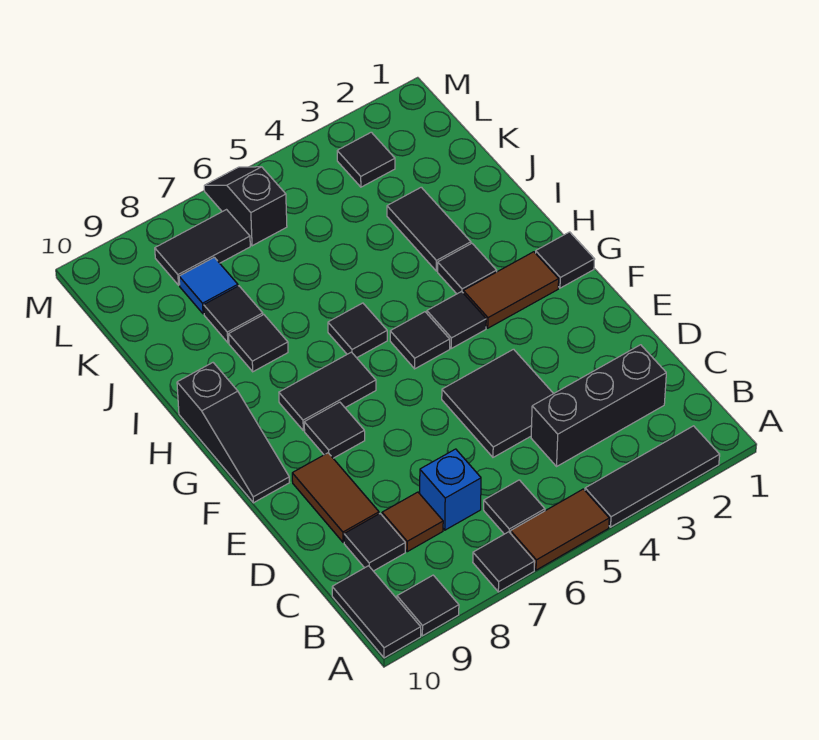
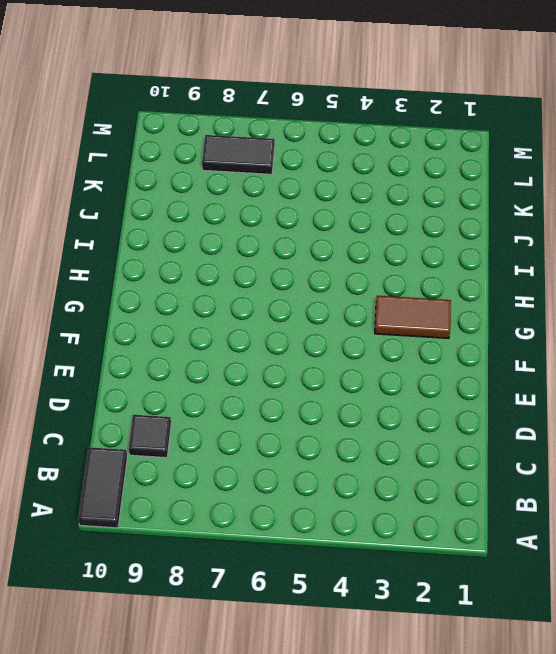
none -> black 1x3 tile [585,426,720,527]
none -> brown 1x2 tile [511,489,609,570]
none -> black 1x1 tile [473,532,535,592]

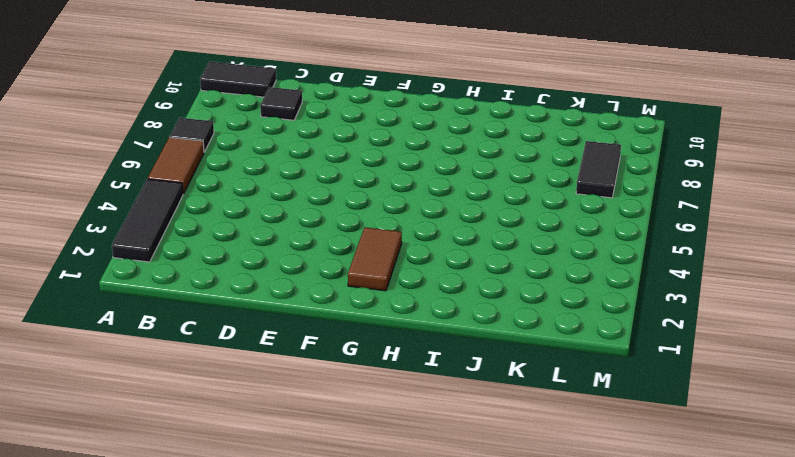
none -> black 1x1 tile [397,575,459,636]
none -> black 1x1 tile [484,480,545,534]
none -> black 1x3 brick [531,345,666,466]

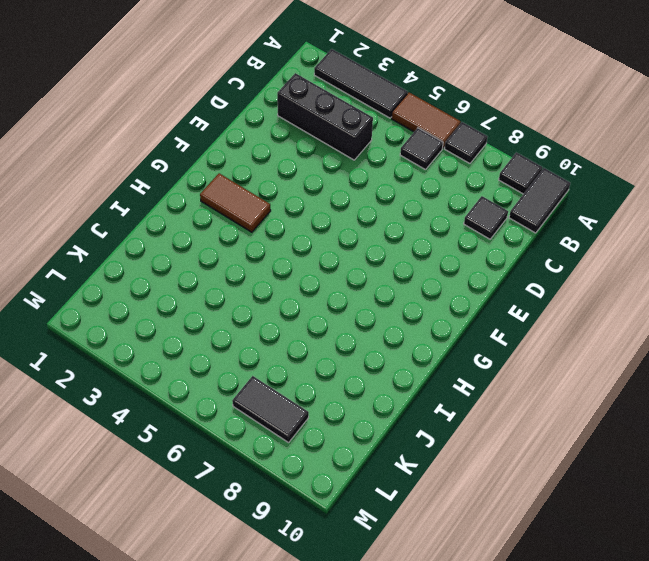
none -> blue 1x1 brick [420,449,481,530]
none -> brown 1x1 tile [382,492,443,552]
none -> black 2x2 tile [442,349,554,457]

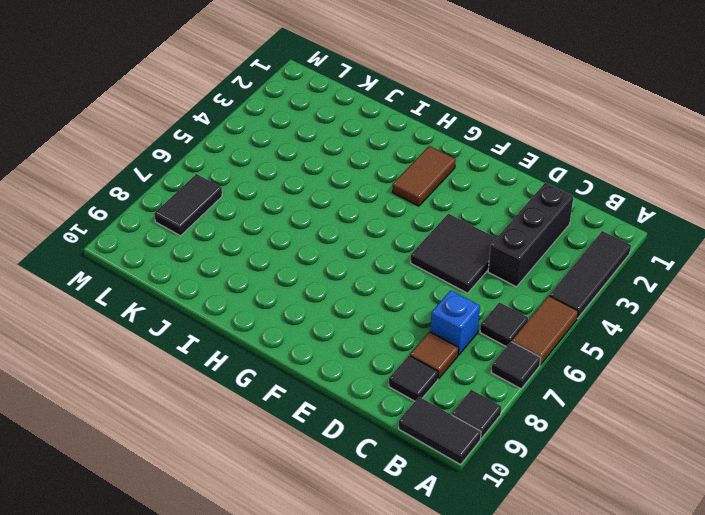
none -> brown 1x2 tile [292,453,379,542]
none -> black 1x1 tile [304,402,365,458]
none -> black 1x3 slope [177,363,289,503]

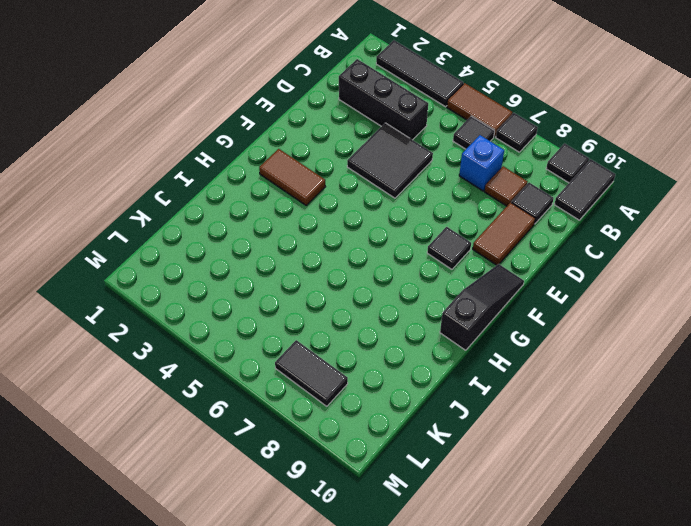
none -> black 1x1 tile [536,232,595,288]
none -> black 1x1 tile [427,292,486,348]
none -> black 1x1 tile [390,312,450,369]

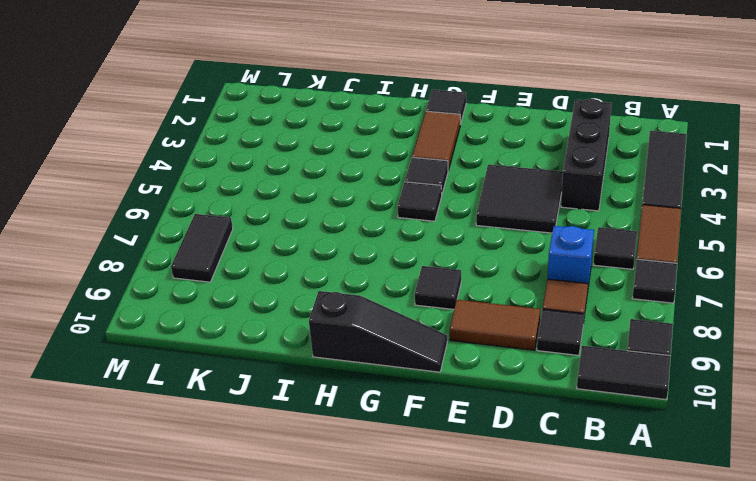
none -> black 1x2 tile [279,352,376,431]
none -> black 1x1 tile [438,243,497,294]
none -> black 1x1 tile [328,303,387,358]

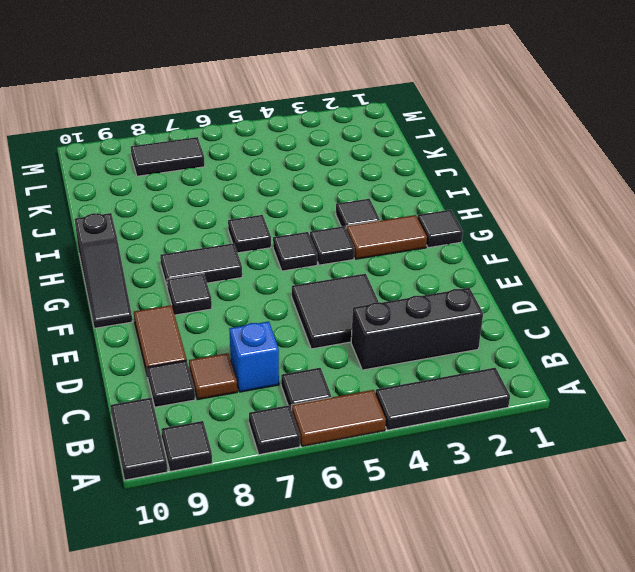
none -> black 1x2 tile [387,187,471,271]
none -> black 1x1 tile [229,315,288,372]
none -> black 1x1 tile [204,286,263,343]

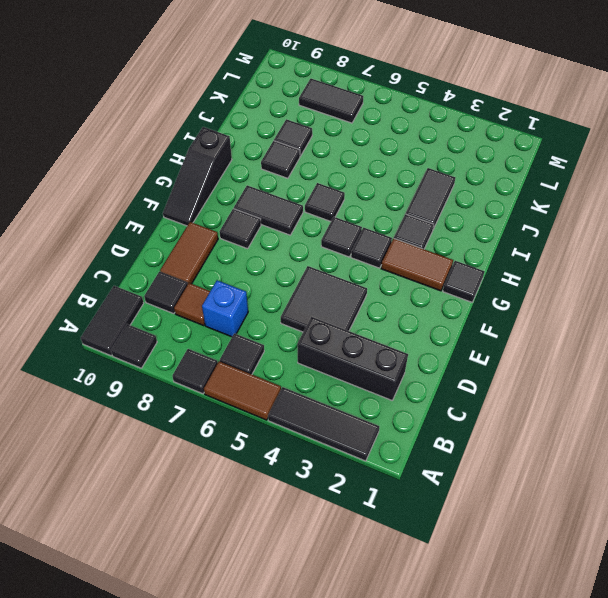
none -> blue 1x1 tile [179,257,238,314]
none -> black 1x1 tile [337,132,395,187]
none -> black 1x2 slope [204,167,287,246]

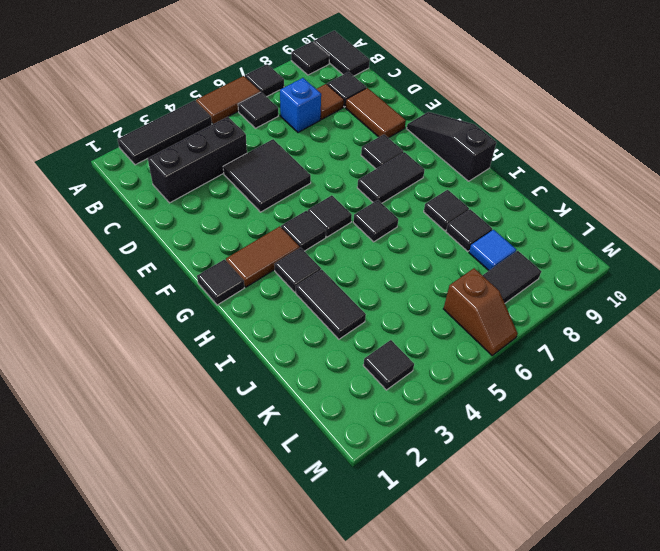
brown 1x2 slope [444,268,518,355] -> black 1x2 slope [204,167,287,246]

